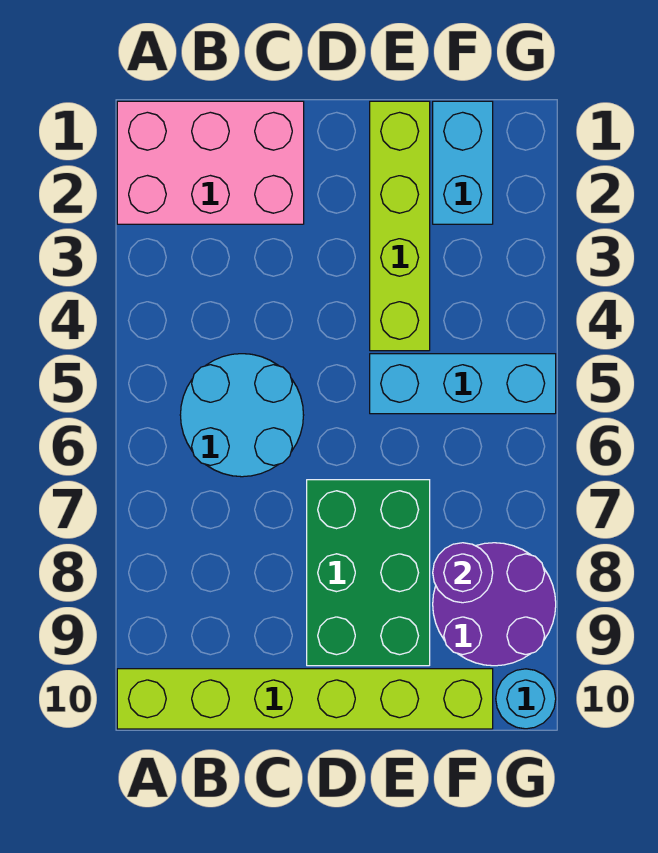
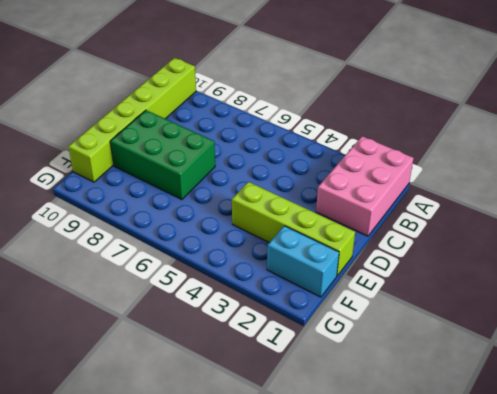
none -> cyan 2x2 round brick [180,354,304,477]
none -> cyan 1x3 brick [370,354,556,414]

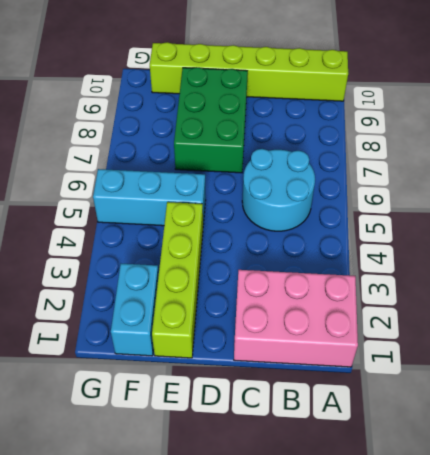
none -> purple 2x2 round brick [433,543,556,666]
none -> cyan 1x1 round brick [496,669,556,729]

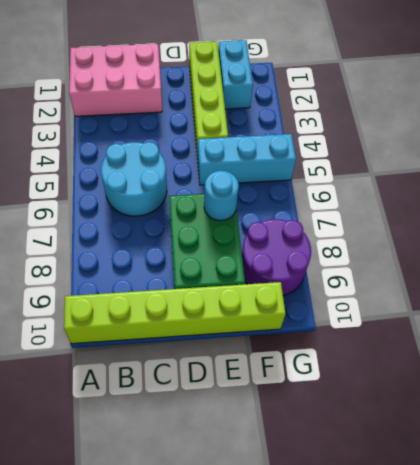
cyan 1x1 round brick [204,171,239,221] -> cyan 1x1 round brick moved to [496,669,556,729]
none -> purple 1x1 round brick [433,543,493,603]

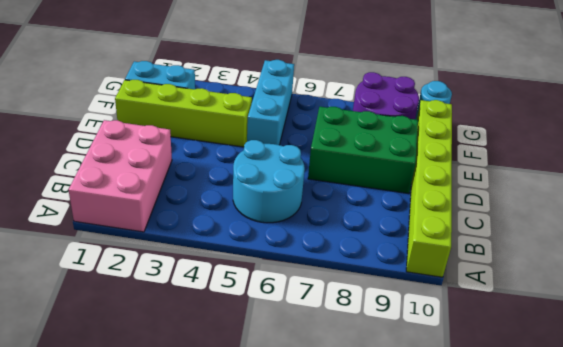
none -> purple 1x1 round brick [433,543,493,603]

